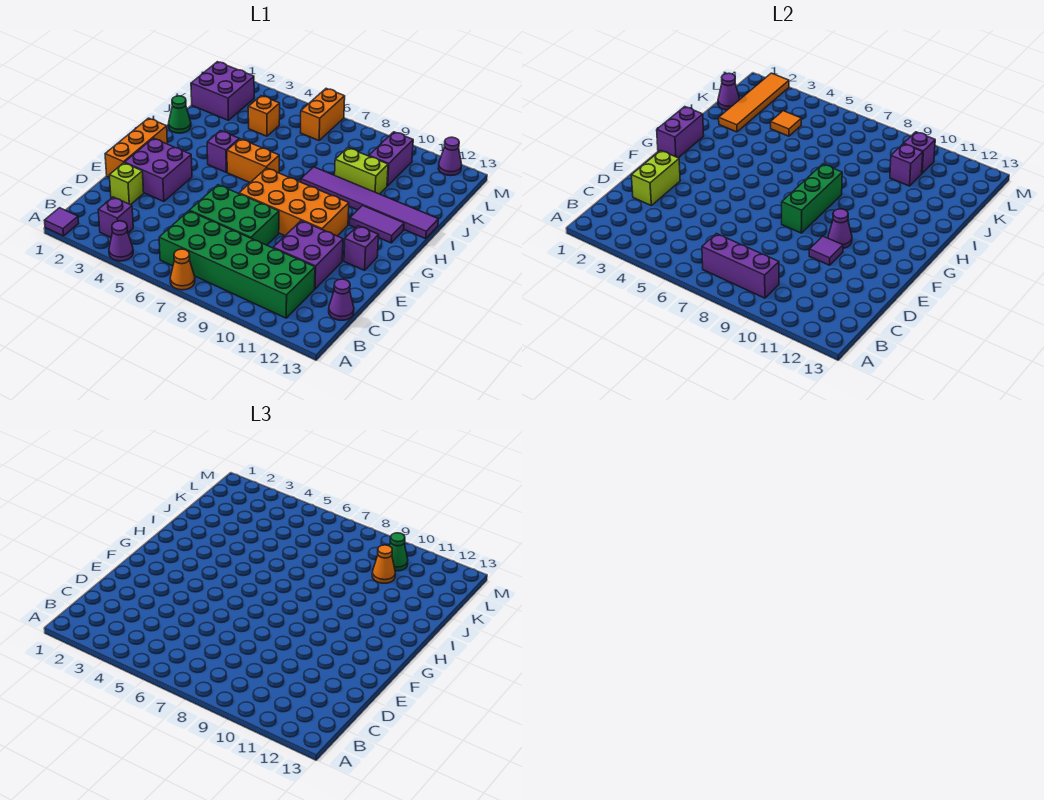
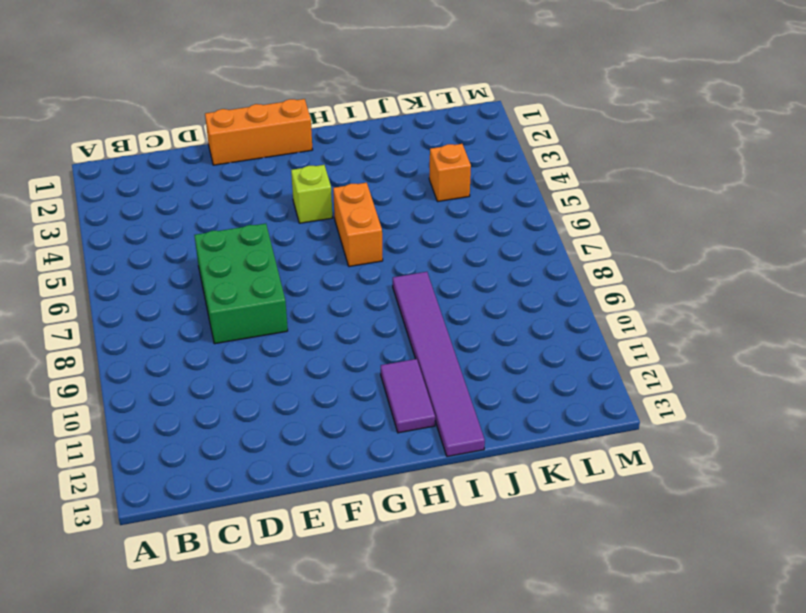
lime 1x1 brick [291,165,333,223] -> lime 1x1 brick moved to [109,163,144,205]
none -> purple 1x1 tile [44,208,79,236]
none -> purple 1x1 cone [109,221,133,261]
none -> orange 1x1 cone [170,249,195,290]
none -> purple 1x1 brick [98,197,133,237]

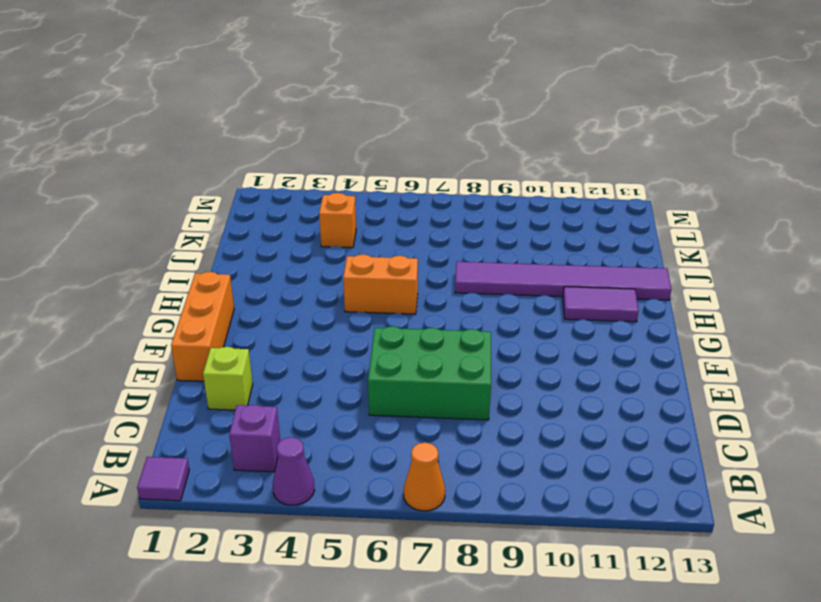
none -> green 2x6 brick [159,211,315,318]
none -> purple 1x1 cone [329,279,354,320]
none -> purple 2x2 brick [273,221,343,289]
none -> purple 2x2 brick [125,138,192,202]

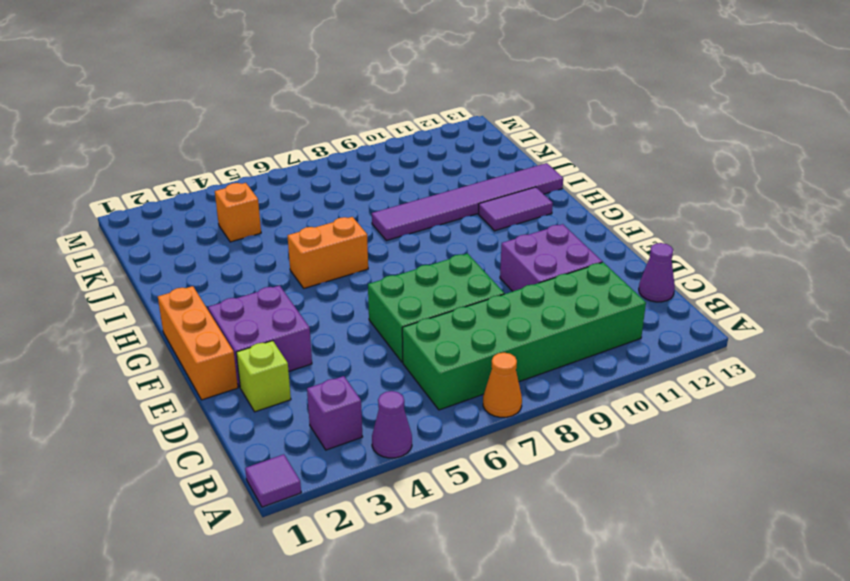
none -> orange 2x4 brick [239,168,349,236]
none -> purple 1x1 brick [344,226,379,270]
none -> purple 1x1 brick [207,131,239,172]
none -> green 1x1 cone [169,96,191,133]

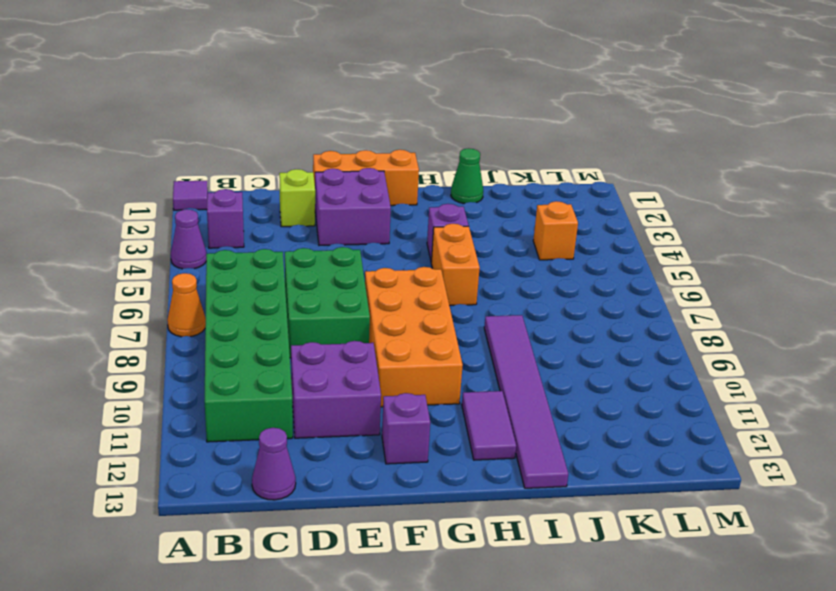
none -> lime 1x2 brick [335,148,388,194]
none -> purple 2x2 brick [191,62,254,120]
none -> purple 1x2 brick [369,132,413,186]
none -> orange 1x2 brick [300,89,345,140]

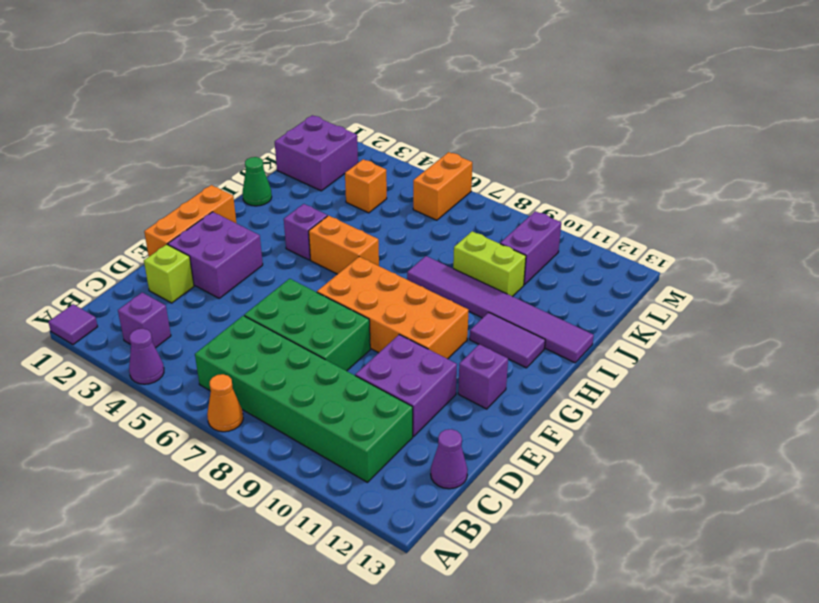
none -> purple 1x1 cone [438,137,462,175]
none -> purple 1x3 brick [702,234,779,298]
none -> lime 1x2 brick [631,150,680,205]
none -> purple 1x1 tile [809,236,843,265]

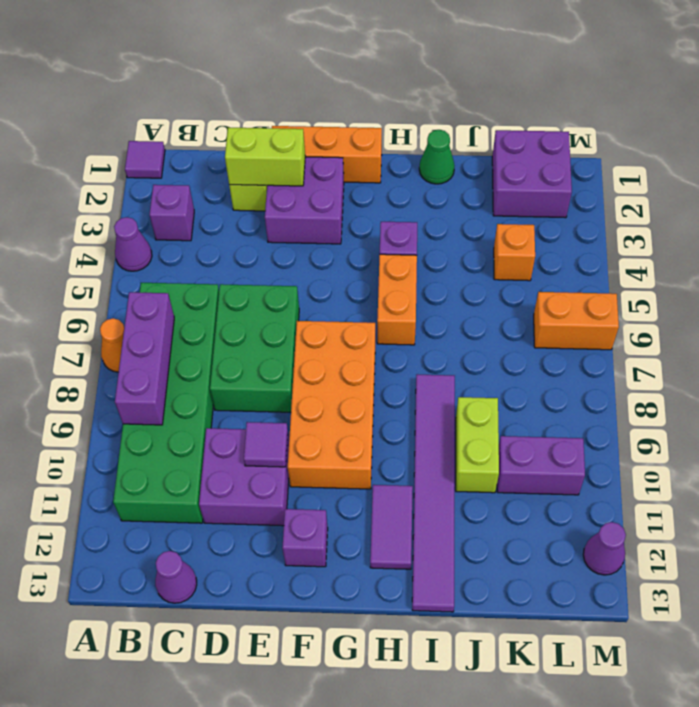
none -> green 1x3 brick [782,164,842,233]
none -> purple 1x1 cone [828,209,852,248]
none -> purple 1x2 brick [657,107,704,158]
none -> orange 1x4 tile [719,73,789,132]

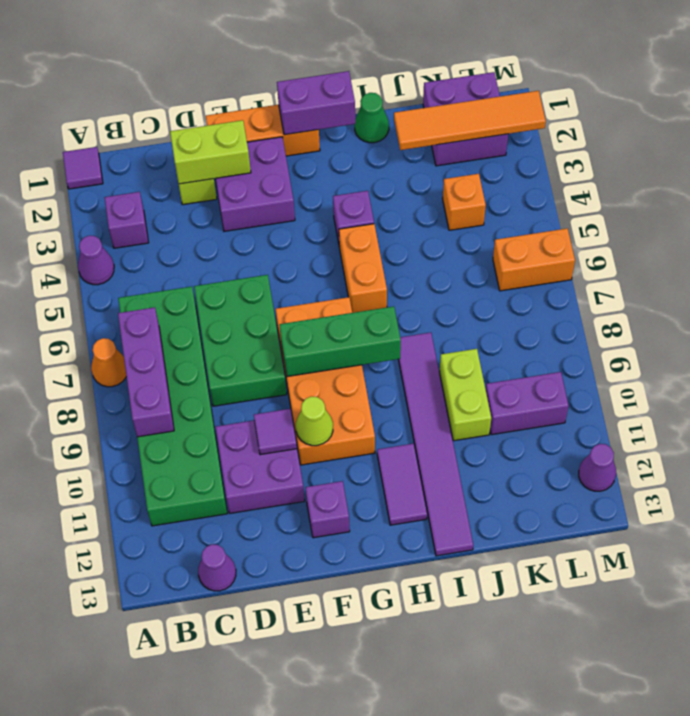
lime 1x1 cone [296,396,333,446] -> purple 1x1 cone [828,209,852,248]
none -> purple 1x1 cone [718,73,740,110]
none -> orange 1x1 tile [771,111,802,136]
none -> purple 1x1 brick [890,144,923,186]
none -> purple 1x1 brick [904,132,935,173]

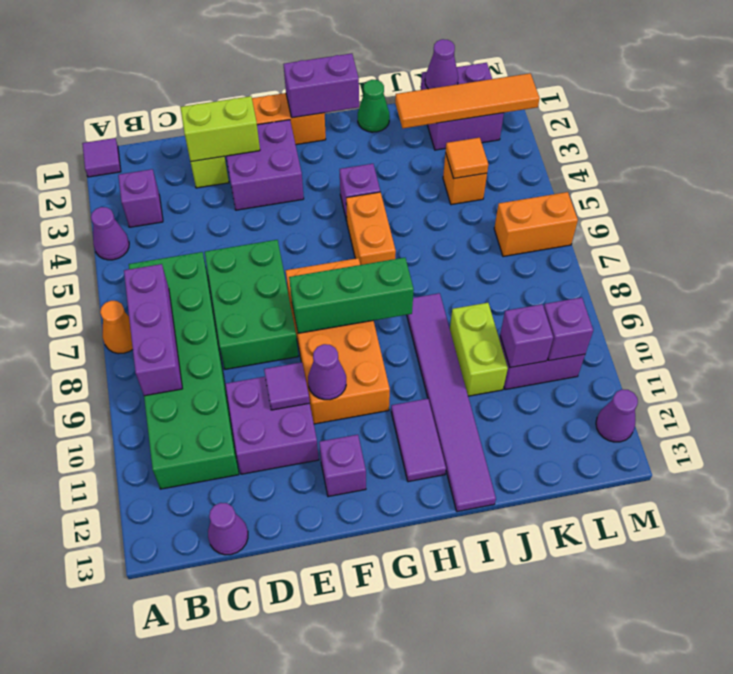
none -> orange 1x1 cone [372,545,395,583]
none -> green 1x1 cone [389,533,408,571]

